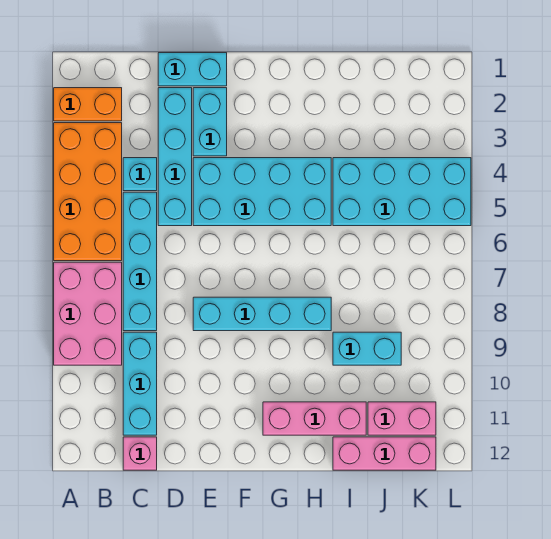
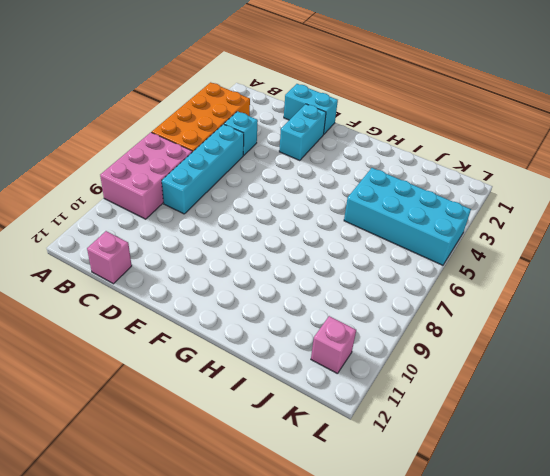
pink 1x1 brick [311,316,356,374] -> pink 1x2 brick [368,402,436,435]
none -> orange 1x2 brick [54,88,122,121]
none -> cyan 1x3 brick [123,332,157,435]
none -> cyan 1x4 brick [158,88,192,226]

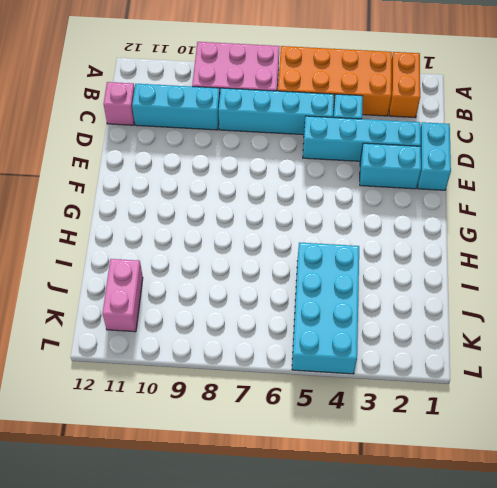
none -> cyan 2x4 brick [193,158,331,226]
none -> cyan 1x4 brick [193,297,331,331]
none -> pink 1x3 brick [263,402,366,435]

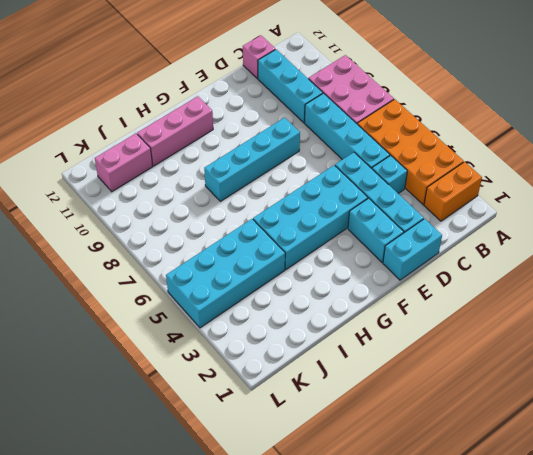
none -> cyan 1x2 brick [333,332,401,365]
none -> pink 1x3 brick [333,437,436,470]

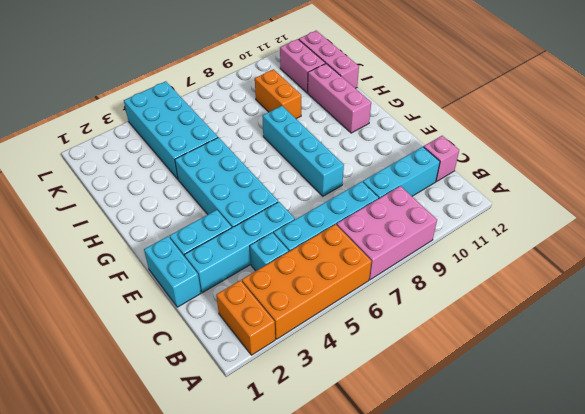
orange 1x2 brick [255,69,301,119] -> cyan 1x2 brick [333,332,401,365]

